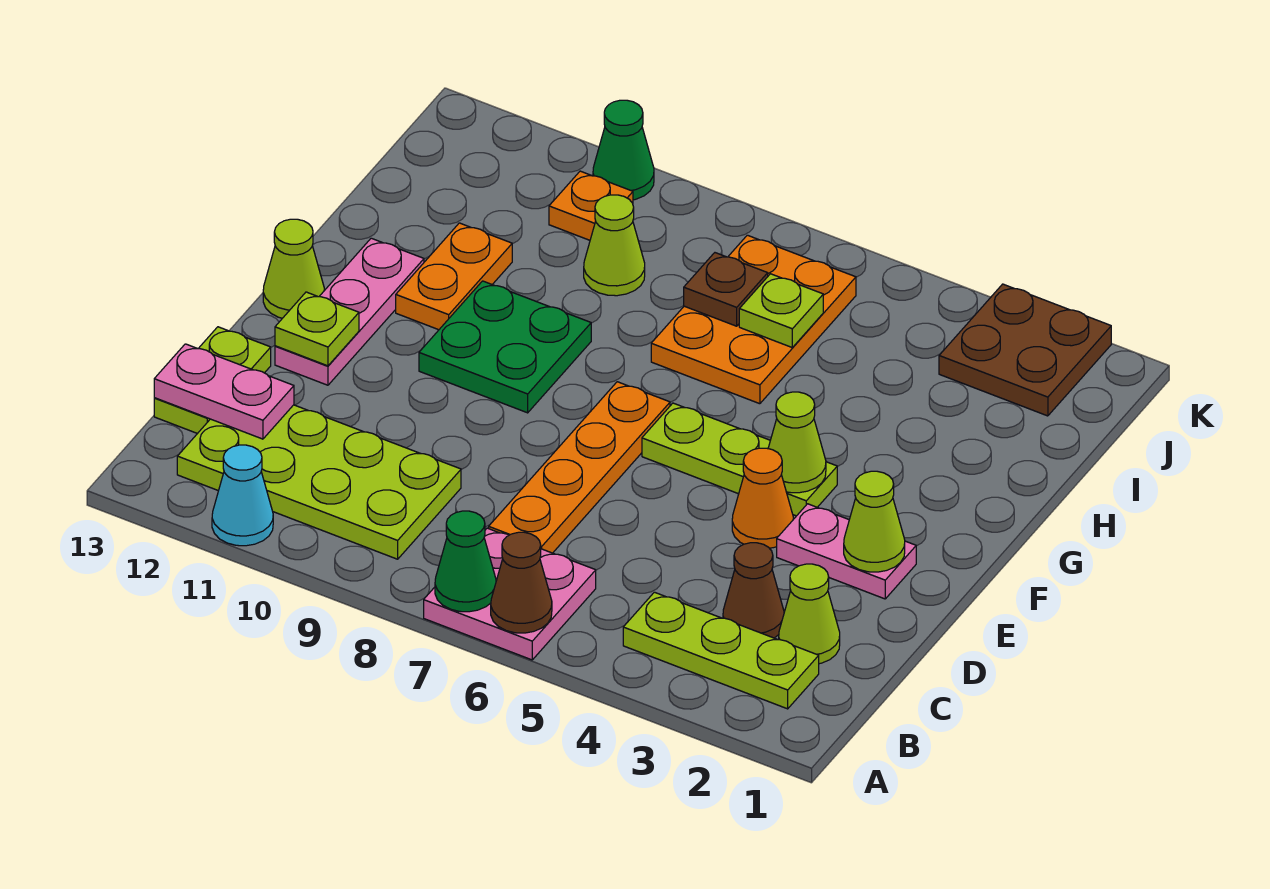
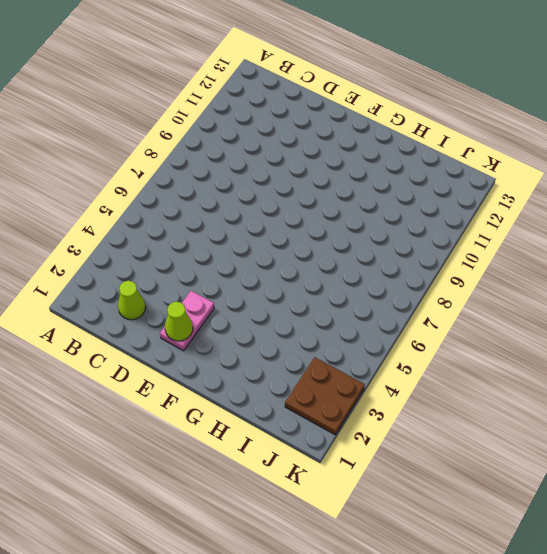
none -> pink 2x2 plate [424,528,596,660]
none -> cyan 1x1 cone [212,445,273,546]
none -> lime 1x3 plate [623,592,819,709]

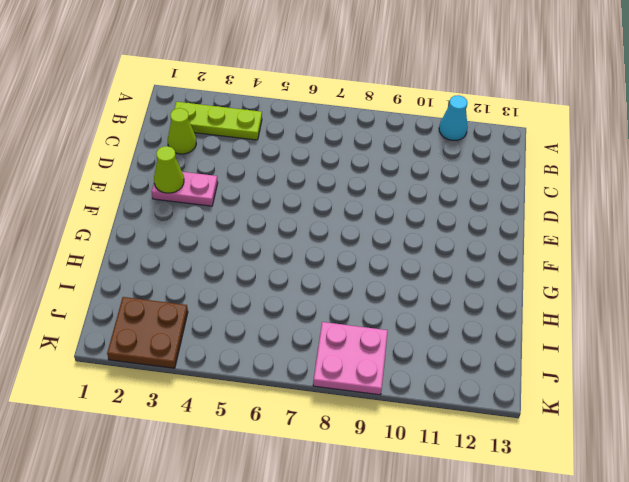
pink 2x2 plate [313,322,388,395] -> pink 2x2 plate moved to [424,528,596,660]
none -> lime 2x4 plate [177,405,461,559]
none -> brown 1x1 cone [723,543,784,638]
none -> orange 1x4 plate [489,382,670,553]

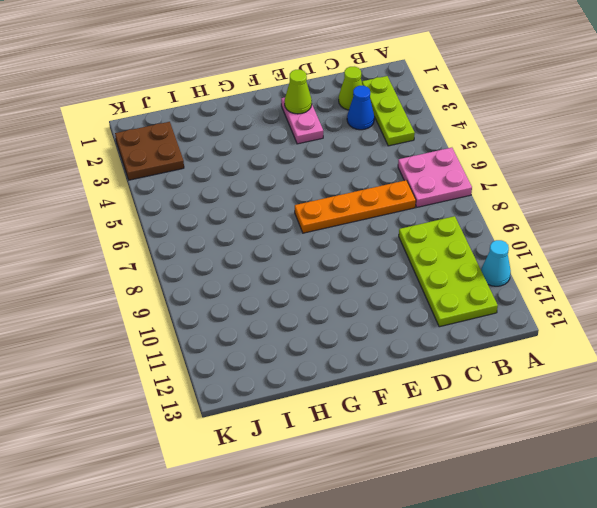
blue 1x1 cone [347,86,374,130] -> brown 1x1 cone [723,543,784,638]
none -> lime 1x2 plate [154,327,271,434]
none -> orange 1x1 cone [732,448,793,548]
none -> pink 1x3 plate [275,238,424,385]

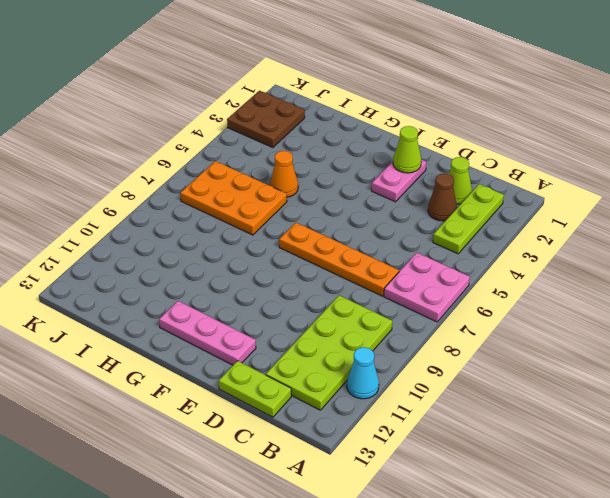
orange 1x1 cone [270,151,298,197] -> orange 1x1 cone moved to [732,448,793,548]
none -> lime 1x3 plate [642,403,837,516]
none -> green 2x2 plate [419,281,591,413]
none -> lime 1x1 cone [263,219,324,318]

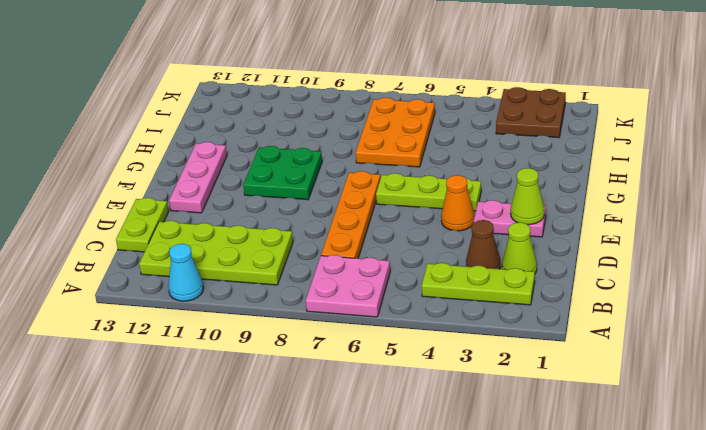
none -> lime 1x1 cone [263,219,324,318]
none -> orange 1x2 plate [396,223,512,330]
none -> lime 1x1 cone [584,195,645,296]

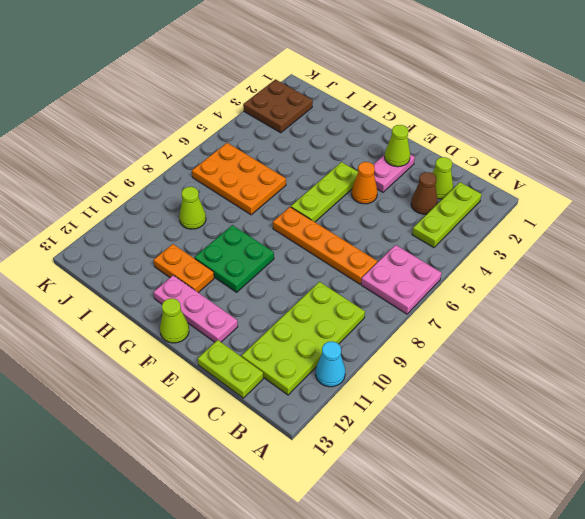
none -> orange 1x1 plate [549,171,633,240]
none -> green 1x1 cone [593,100,654,200]
none -> brown 1x1 cone [491,532,552,633]

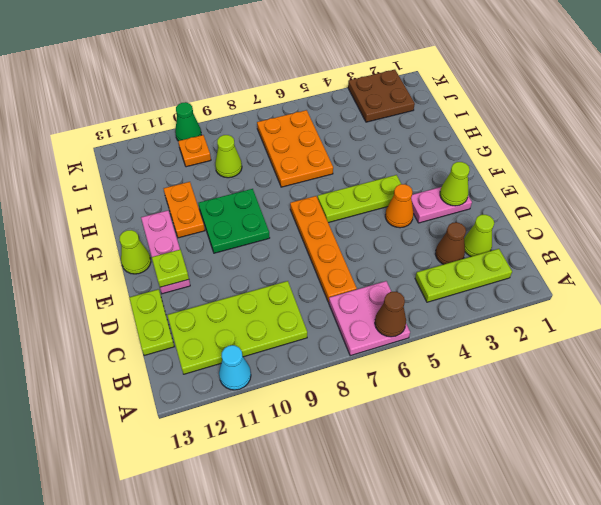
none -> green 1x1 cone [435,511,496,612]
none -> pink 1x2 plate [154,344,294,439]
none -> lime 1x1 cone [768,392,826,493]

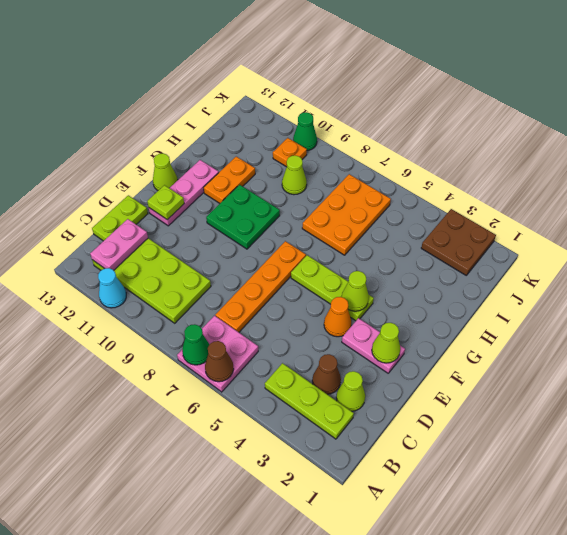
pink 1x2 plate [90,219,148,270] -> pink 1x2 plate turned to [154,344,294,439]
none -> lime 1x1 plate [739,274,823,347]
none -> brown 1x1 plate [684,253,768,326]

